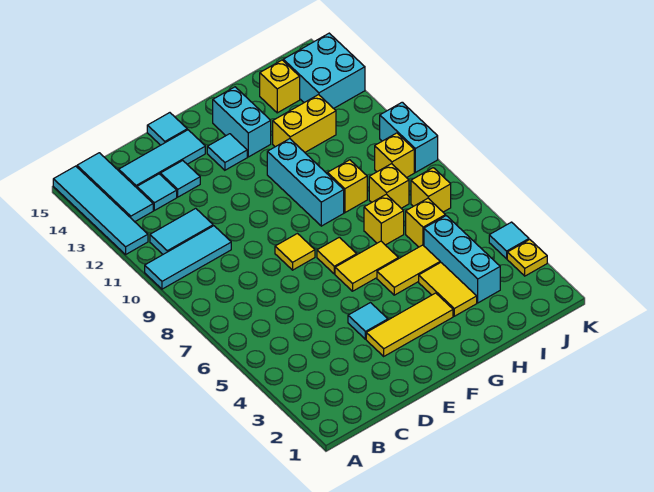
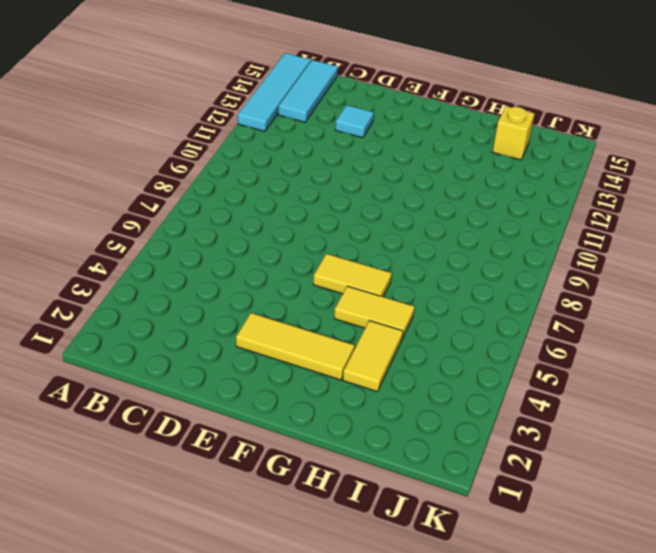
none -> cyan 1x3 tile [145,226,231,289]
none -> cyan 1x2 tile [150,208,213,254]
none -> cyan 1x1 tile [137,174,177,210]
none -> cyan 1x3 tile [119,130,205,188]

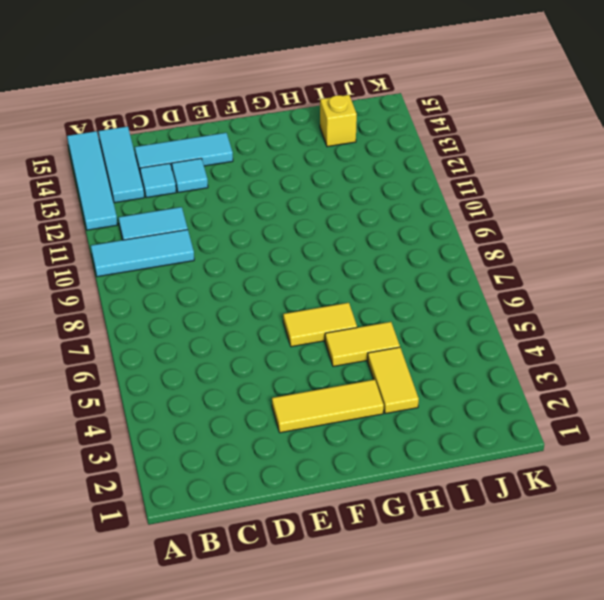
none -> cyan 1x1 tile [348,303,388,339]
none -> yellow 1x1 tile [275,234,315,270]
none -> cyan 1x1 tile [147,113,187,145]
none -> yellow 1x1 tile [317,237,357,274]

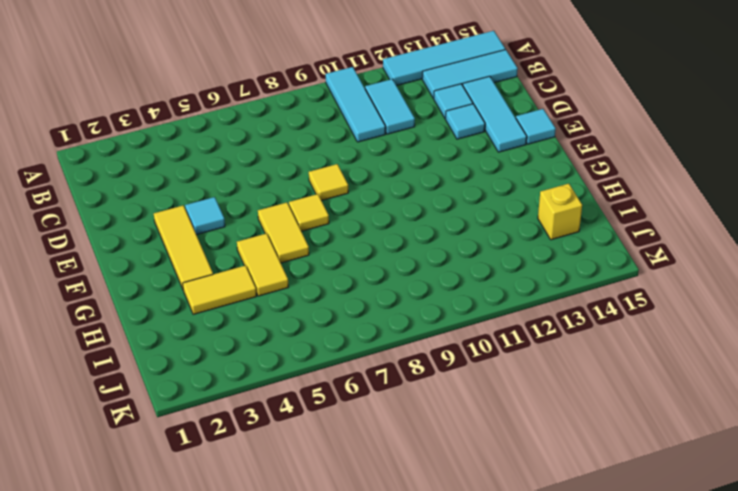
none -> cyan 1x1 tile [207,134,247,170]
none -> cyan 1x3 brick [267,139,344,226]
none -> cyan 1x2 brick [213,87,271,157]
none -> yellow 1x1 brick [364,194,404,245]

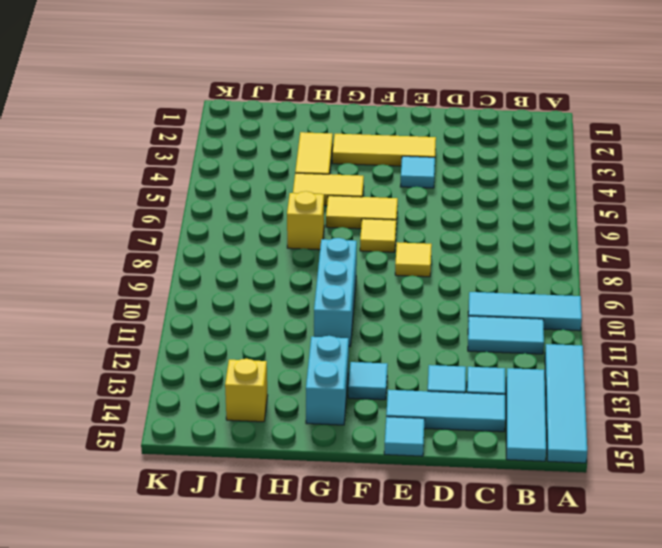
none -> yellow 1x1 brick [327,160,367,213]
none -> yellow 1x2 brick [273,95,336,152]
none -> cyan 1x3 brick [424,216,500,303]
none -> yellow 1x1 brick [406,198,445,247]

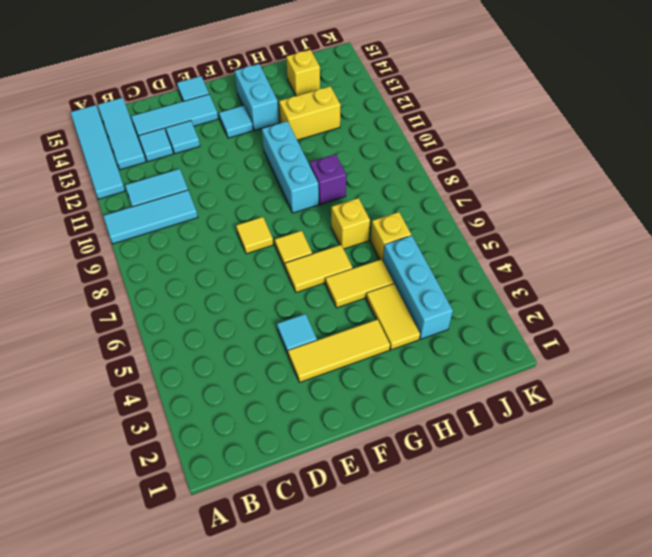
purple 1x1 brick [310,154,346,204] -> yellow 1x1 brick [327,160,367,213]
none -> yellow 1x1 brick [369,164,409,208]
none -> yellow 1x1 brick [411,168,451,212]
none -> yellow 1x1 brick [375,133,414,178]
none -> cyan 2x2 brick [283,33,365,108]

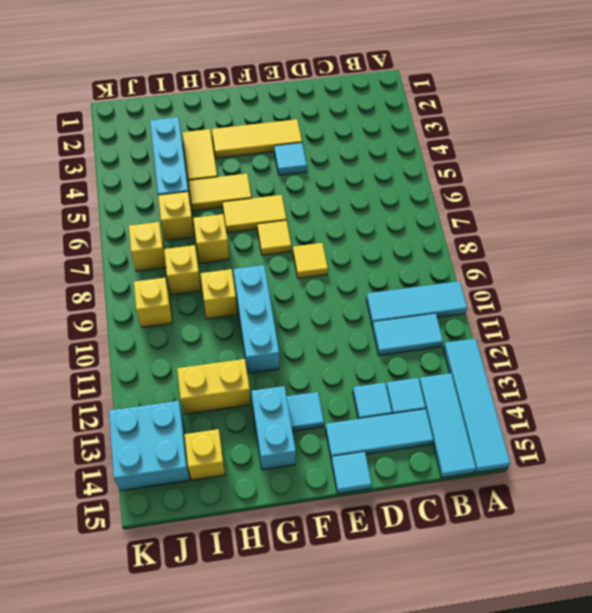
none -> yellow 1x1 plate [507,240,547,276]
none -> cyan 1x1 tile [489,222,529,259]
none -> cyan 1x2 brick [380,102,438,172]

